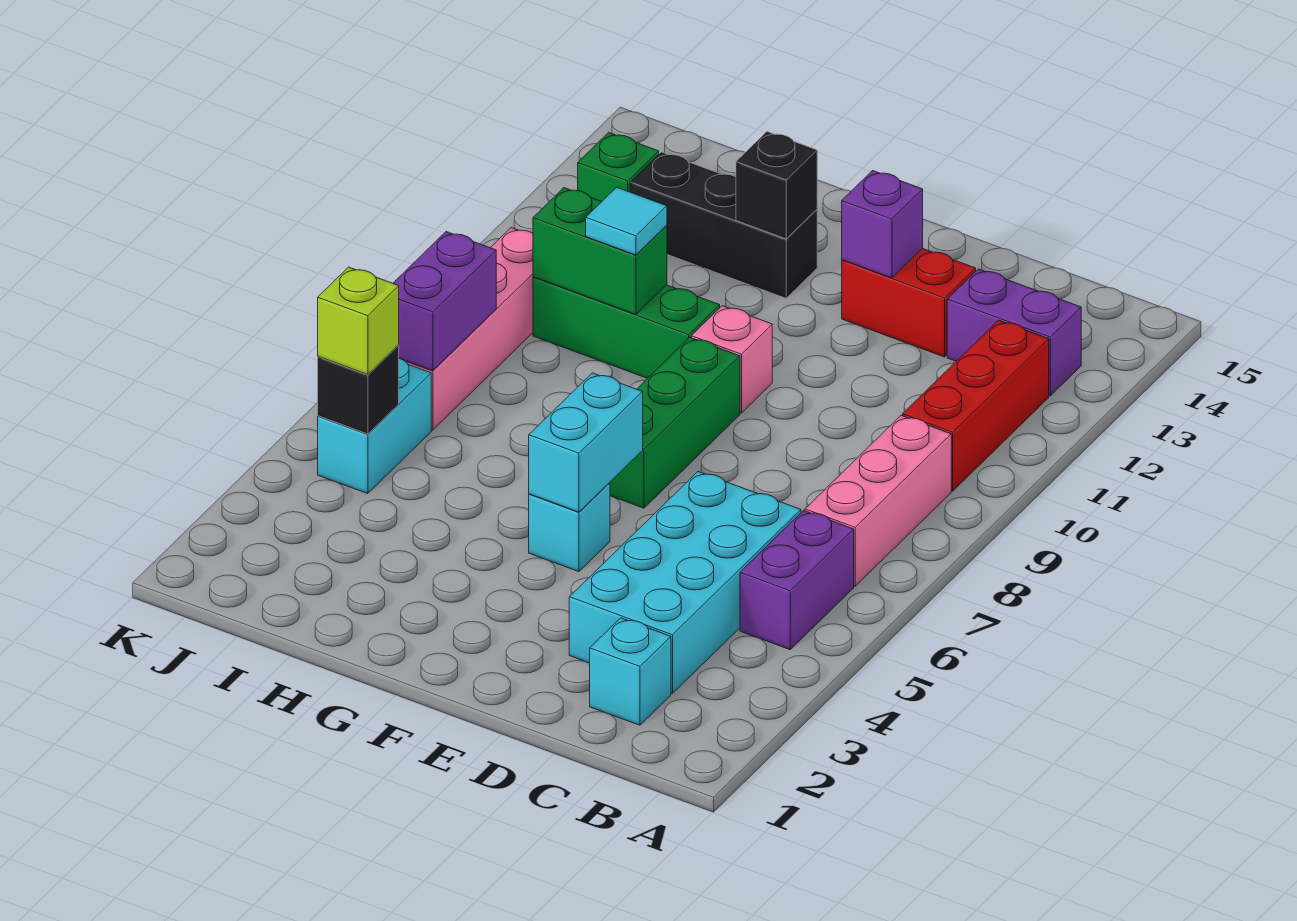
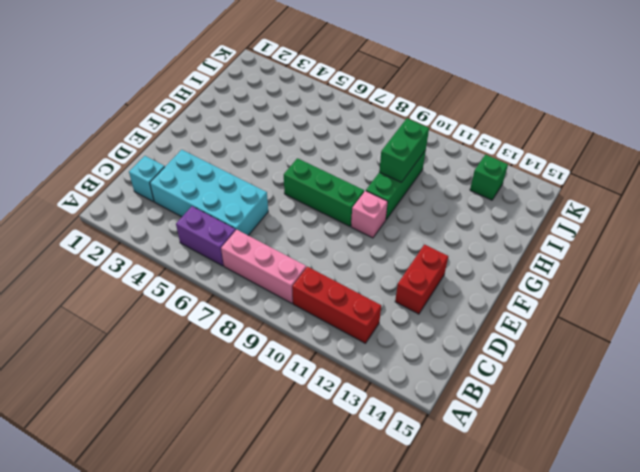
none -> purple 1x2 brick [947,269,1081,396]
none -> cyan 1x1 brick [529,483,610,572]
none -> black 1x3 brick [630,152,817,298]

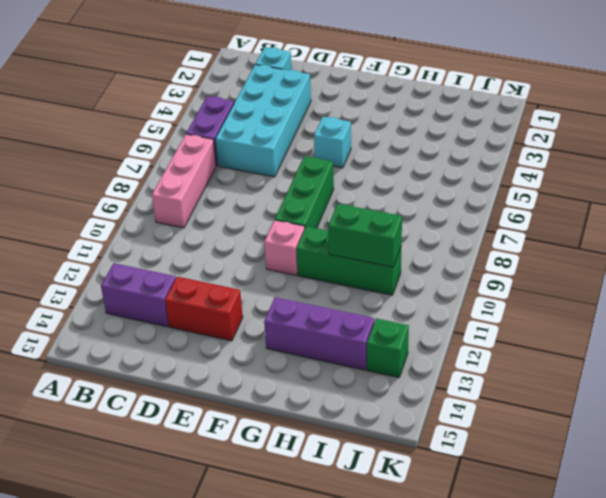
purple 1x3 brick [264,297,374,370] -> black 1x3 brick [630,152,817,298]
none -> red 1x3 brick [903,320,1049,491]
none -> cyan 1x2 brick [318,359,431,494]
none -> pink 1x4 brick [404,228,533,430]

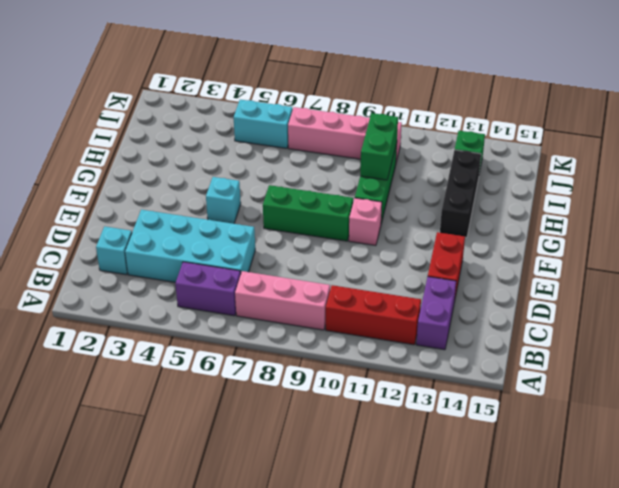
none -> purple 1x1 brick [842,171,923,278]
none -> cyan 1x2 brick [529,373,643,512]
none -> black 1x1 brick [736,132,817,239]

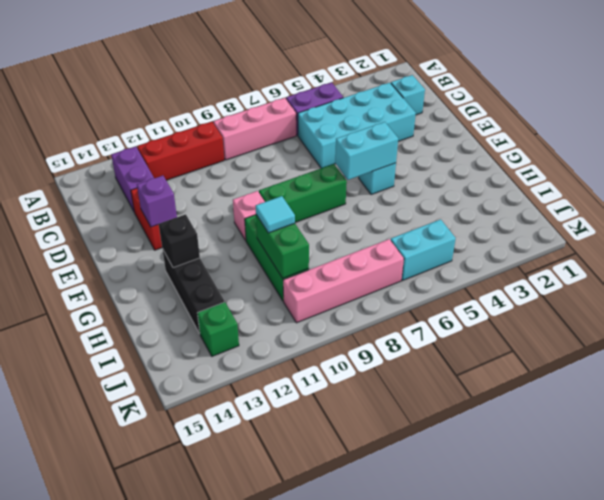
none -> black 1x1 brick [318,345,399,434]
none -> purple 1x2 brick [393,232,496,371]
none -> lime 1x1 brick [318,267,399,375]

